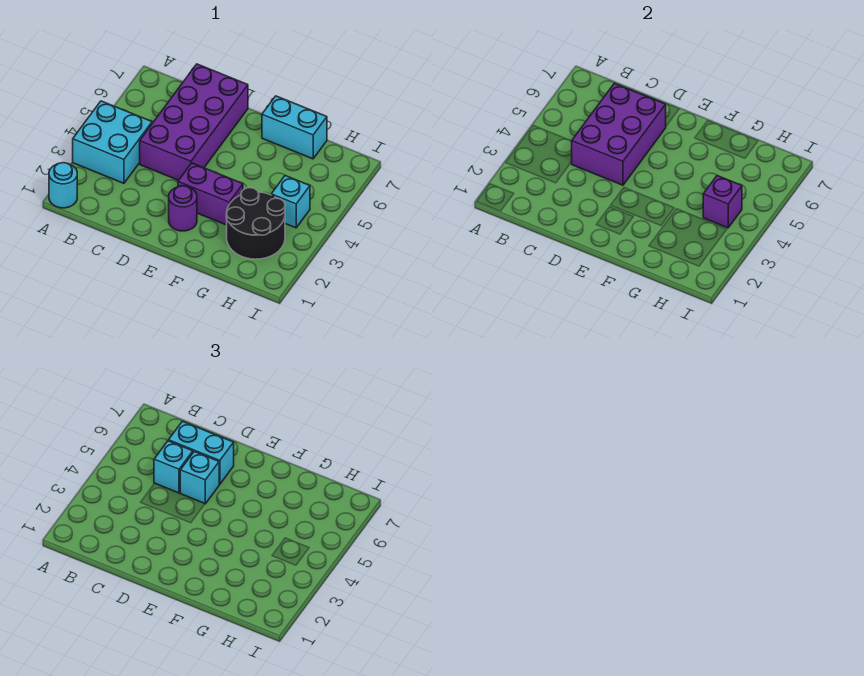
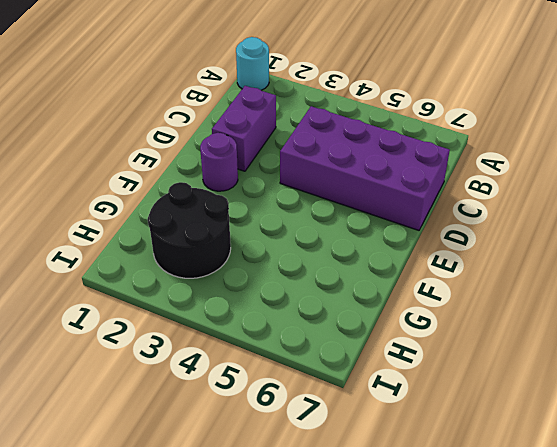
purple 1x2 brick [212,86,276,171] -> purple 1x2 brick moved to [178,163,243,225]
none -> cyan 2x2 brick [73,101,152,183]
none -> cyan 1x2 brick [262,96,327,159]
none -> cyan 1x1 brick [271,176,310,228]

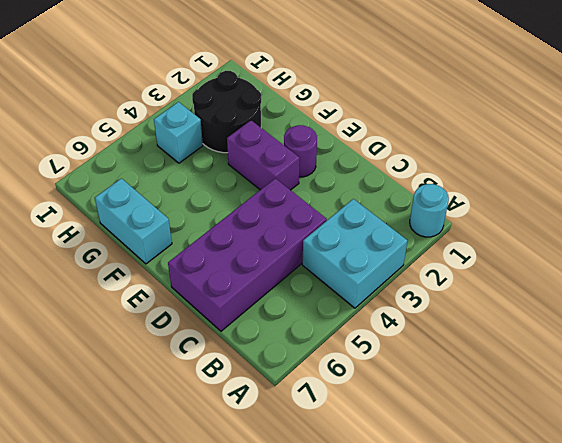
none -> purple 2x3 brick [572,83,666,185]
none -> purple 1x1 brick [703,176,742,228]
none -> cyan 1x1 brick [154,441,193,493]

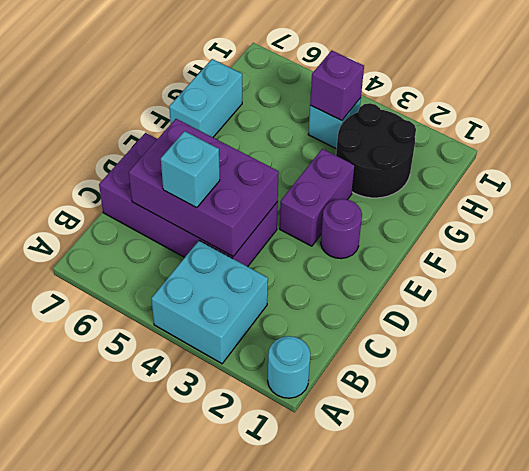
none -> cyan 1x2 brick [169,421,234,484]
none -> cyan 1x1 brick [180,452,219,504]

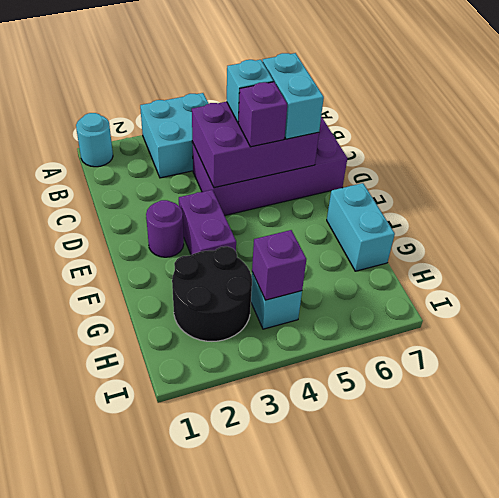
purple 1x1 brick [238,82,287,147] -> cyan 1x1 brick [180,452,219,504]

